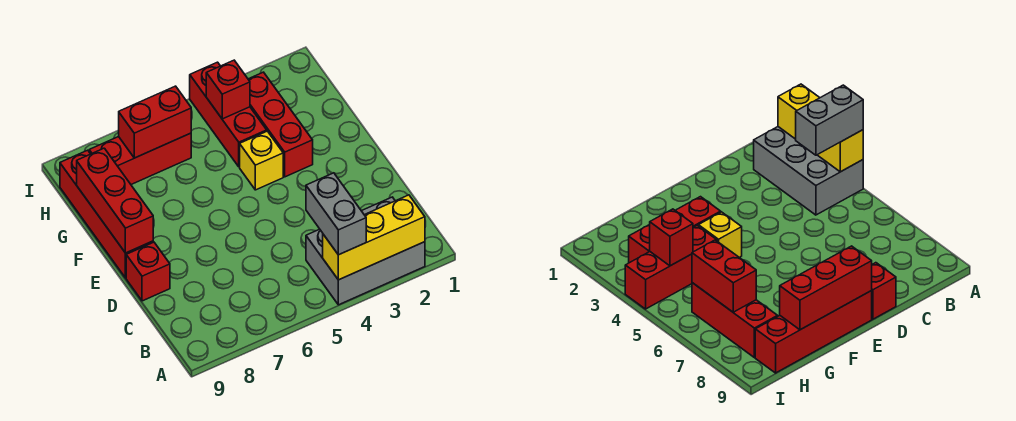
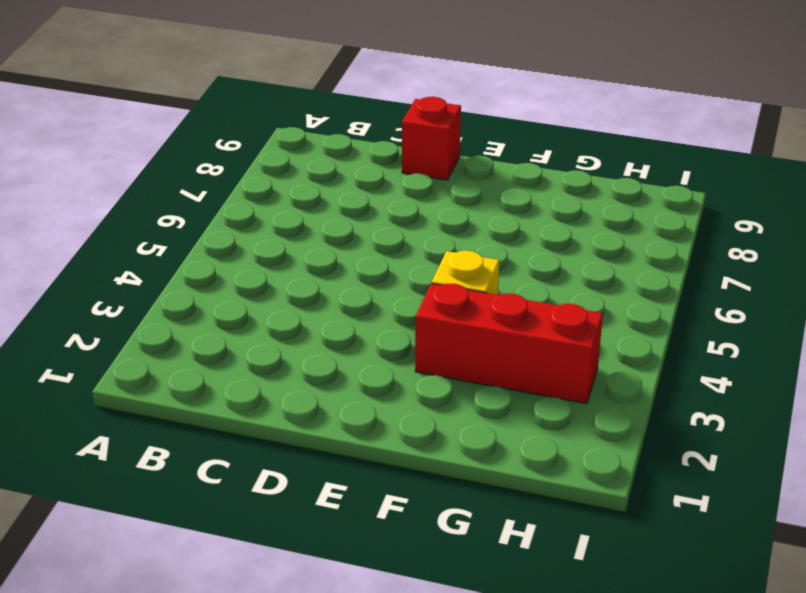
none -> grey 2x3 brick [306,197,425,305]
none -> red 1x4 brick [60,150,153,278]
none -> red 1x3 brick [190,62,267,167]

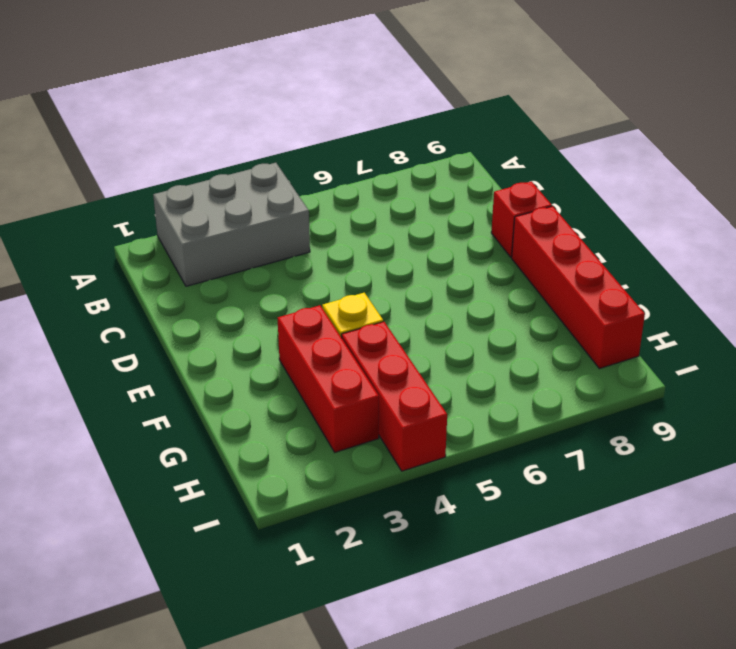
none -> red 1x3 brick [89,133,191,184]
none -> yellow 1x3 brick [323,195,425,280]
none -> red 1x3 brick [77,148,153,253]

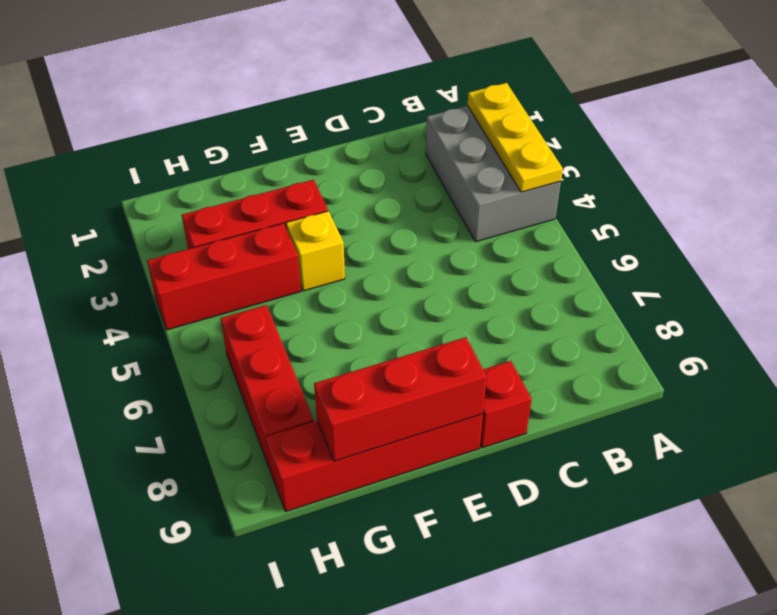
yellow 1x3 plate [468,83,563,192] -> yellow 1x3 brick [323,195,425,280]
none -> red 1x1 brick [206,60,250,119]
none -> red 1x2 brick [119,86,191,158]
none -> grey 1x2 brick [306,173,366,255]

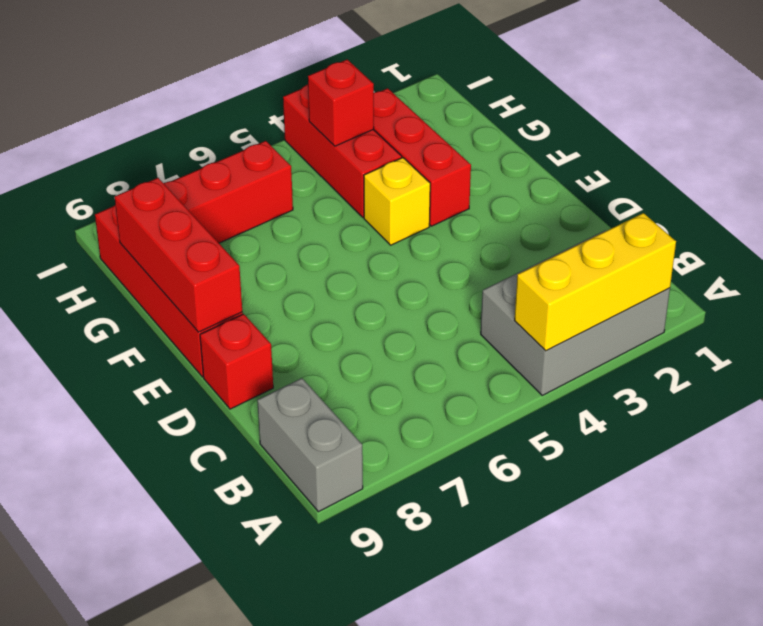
grey 1x2 brick [257,378,363,512] -> grey 1x2 brick moved to [306,173,366,255]
none -> red 1x2 brick [119,86,191,158]

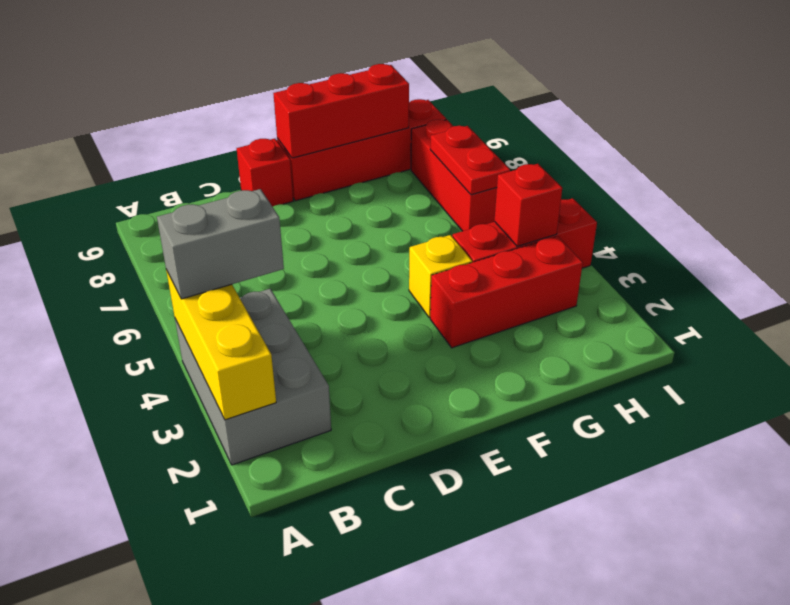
red 1x2 plate [430,126,510,195] -> red 1x2 brick [119,86,191,158]

